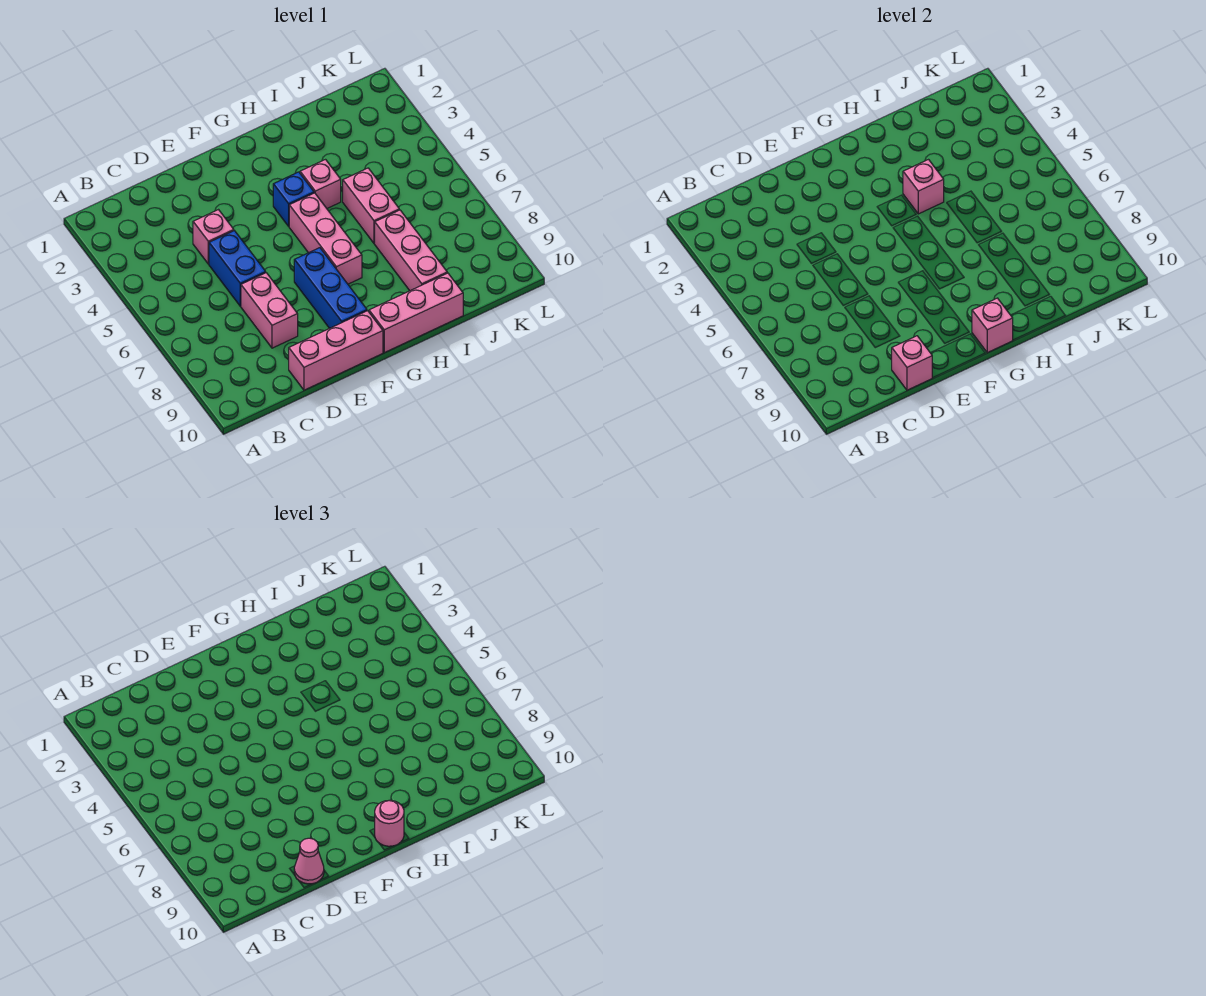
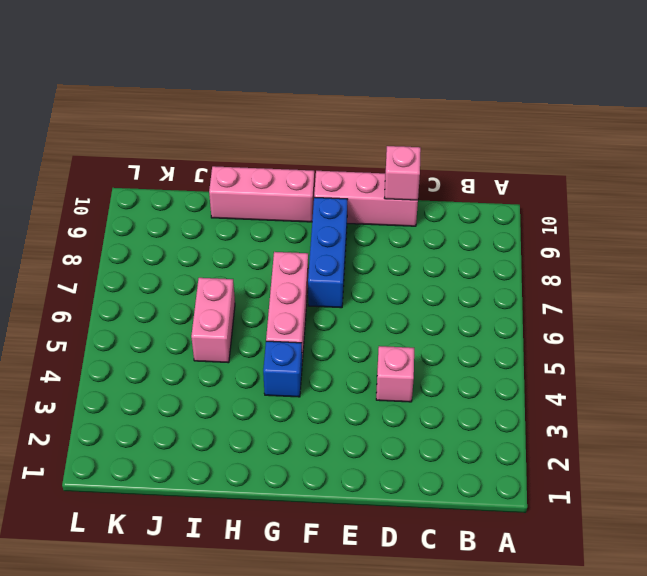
none -> blue 1x2 brick [209,231,266,306]
none -> pink 1x2 brick [241,273,298,348]
none -> pink 1x1 brick [300,160,341,208]

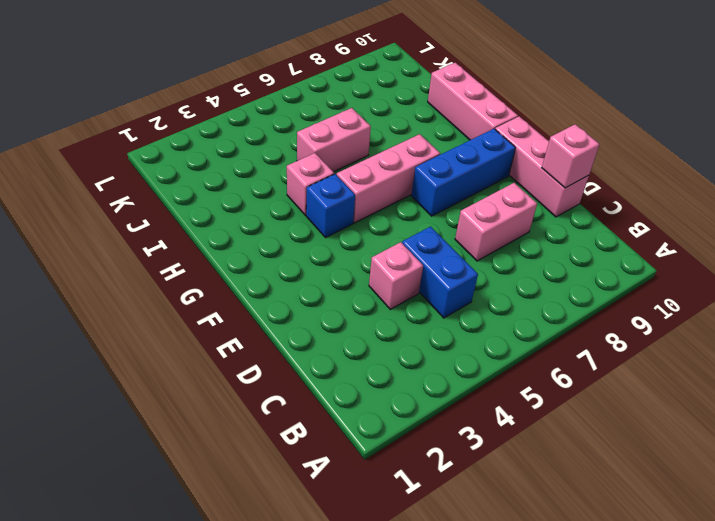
blue 1x2 brick [402,227,478,318] -> blue 1x2 brick turned to [209,231,266,306]
none -> pink 1x3 brick [375,210,447,291]
none -> pink 1x1 brick [972,298,1013,353]
none -> pink 1x1 brick [903,160,944,214]

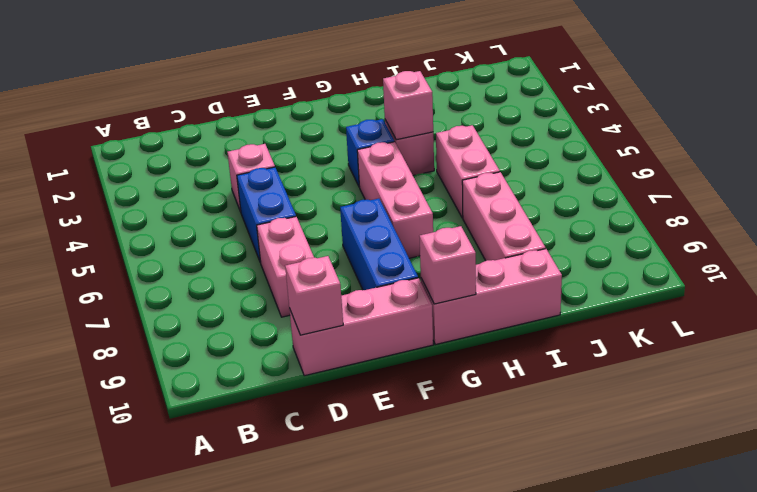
none -> pink 1x1 cone [294,838,324,884]
none -> pink 1x1 round brick [375,800,404,846]

